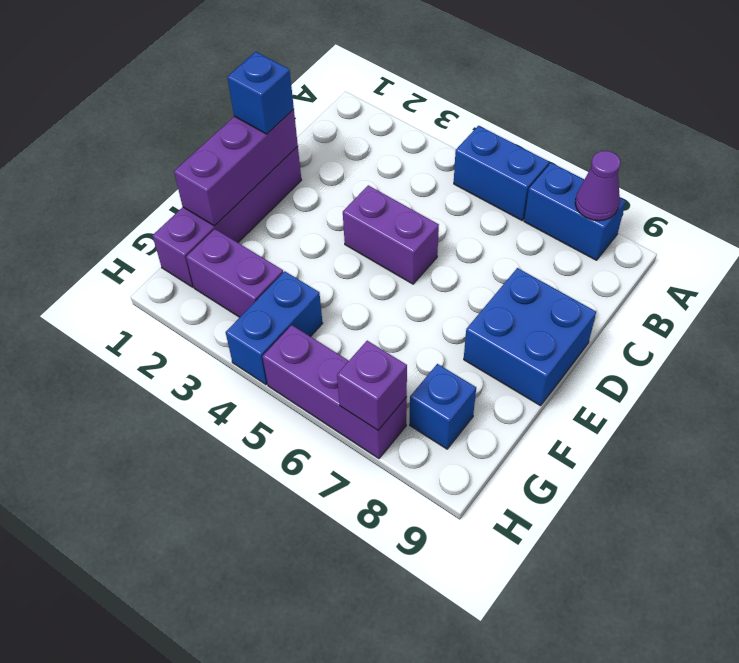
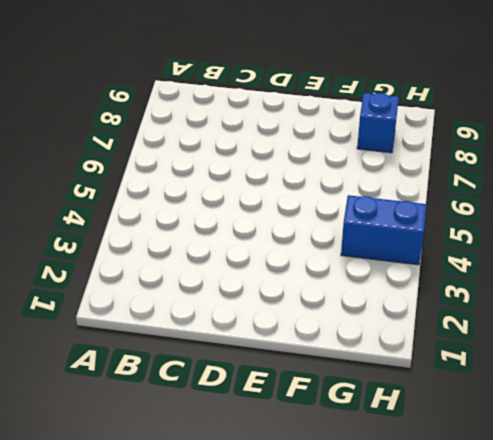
none -> blue 1x2 brick [454,126,549,220]
none -> blue 1x2 brick [524,163,626,260]
none -> purple 1x4 brick [153,146,301,287]

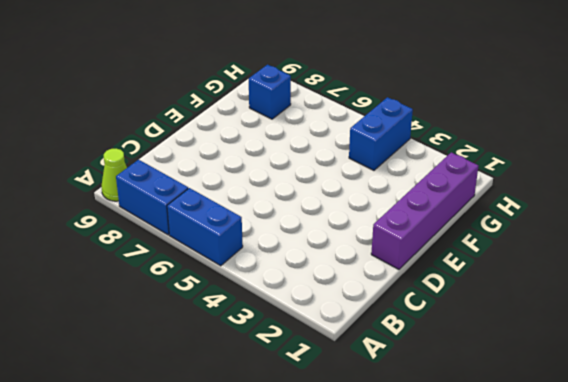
lime 1x1 cone [102,149,127,201] -> none
none -> purple 1x2 brick [343,185,439,284]
none -> blue 2x2 brick [464,268,596,406]
none -> purple 1x2 brick [186,229,283,317]

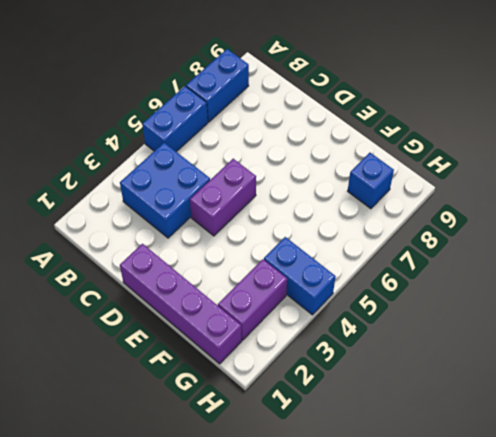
blue 2x2 brick [120,143,210,238] -> blue 2x2 brick moved to [464,268,596,406]
none -> purple 1x3 brick [262,325,407,458]
none -> purple 1x1 cone [575,151,621,221]
none -> purple 1x3 brick [174,109,298,226]

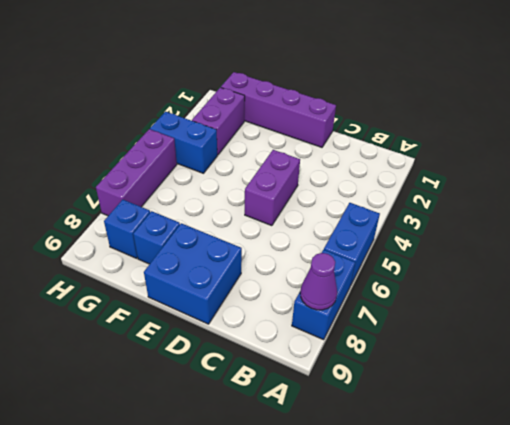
blue 1x1 brick [133,211,180,264] -> blue 1x1 brick moved to [227,52,294,134]
none -> purple 1x3 brick [174,109,298,226]
none -> purple 1x1 brick [337,341,407,430]

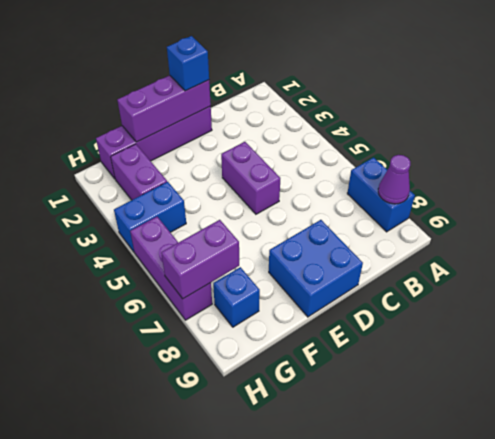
purple 1x2 brick [161,220,239,299] -> purple 1x1 brick [337,341,407,430]
none -> blue 1x2 brick [454,126,549,220]

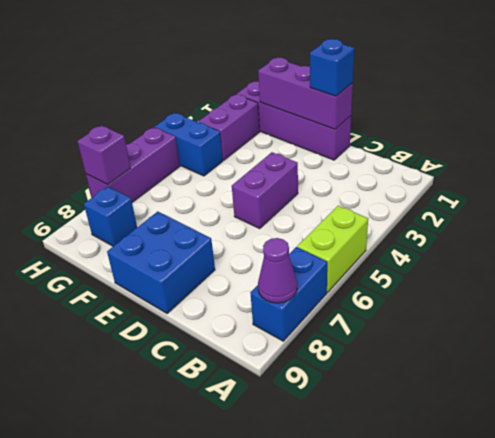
lime 1x2 brick [297,206,368,292] -> blue 1x2 brick [454,126,549,220]

